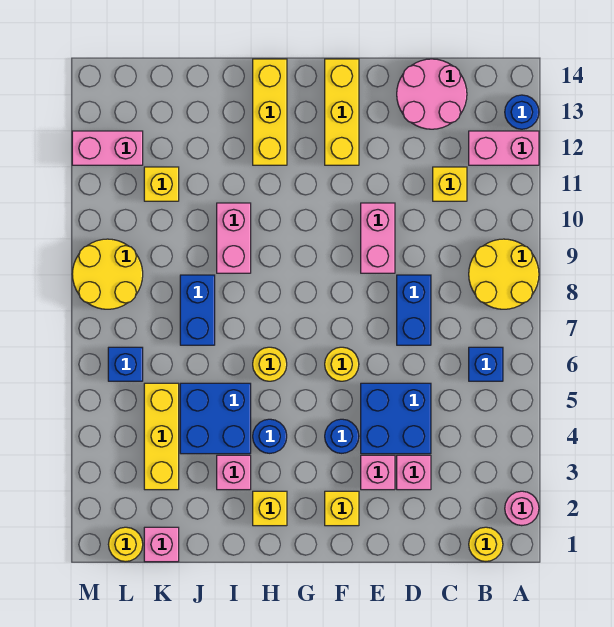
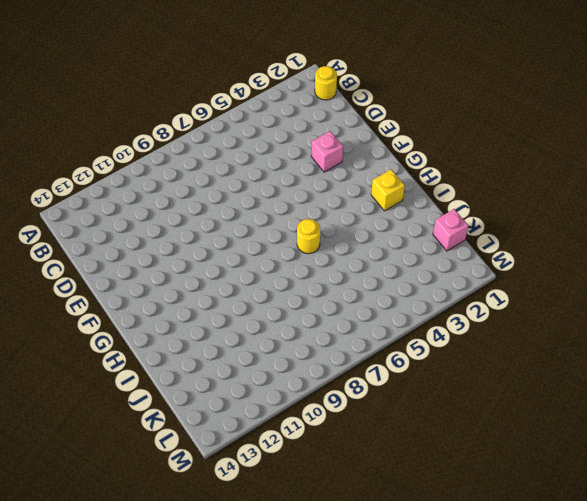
none -> pink 1x1 round brick [505,491,539,526]
none -> yellow 2x2 round brick [469,239,539,309]
none -> pink 1x2 brick [469,131,539,165]
none -> blue 1x1 round brick [505,95,539,129]

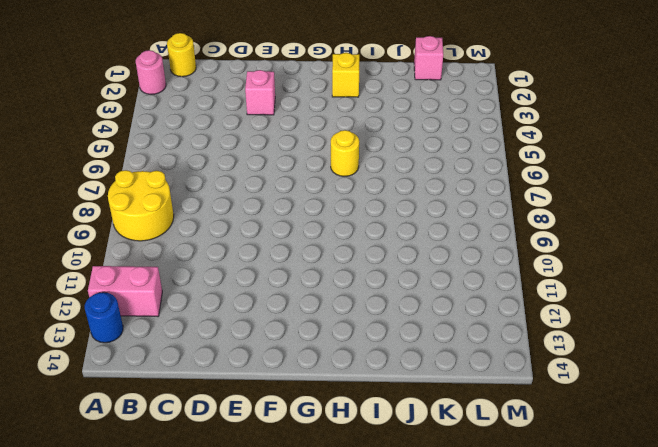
none -> blue 1x1 brick [469,347,503,381]
none -> yellow 1x1 brick [433,167,467,201]
none -> pink 2x2 round brick [397,59,467,129]
none -> pink 1x1 brick [397,455,431,490]

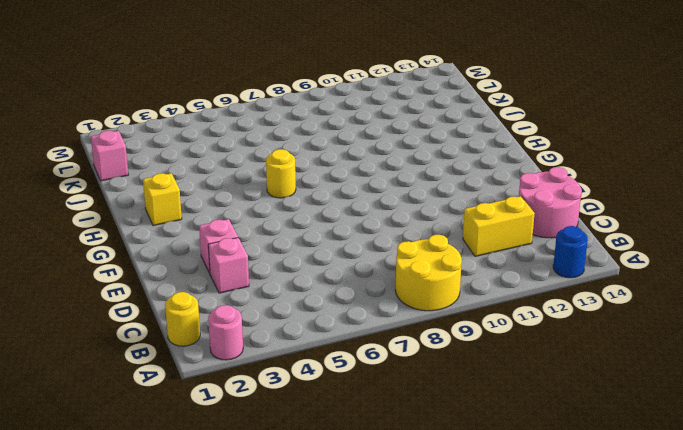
yellow 1x2 brick [463,196,535,256] -> yellow 1x1 brick [433,167,467,201]
none -> pink 1x2 brick [469,131,539,165]
none -> blue 1x1 brick [469,347,503,381]
none -> blue 2x2 brick [361,383,431,454]
none -> blue 1x2 brick [397,275,431,345]

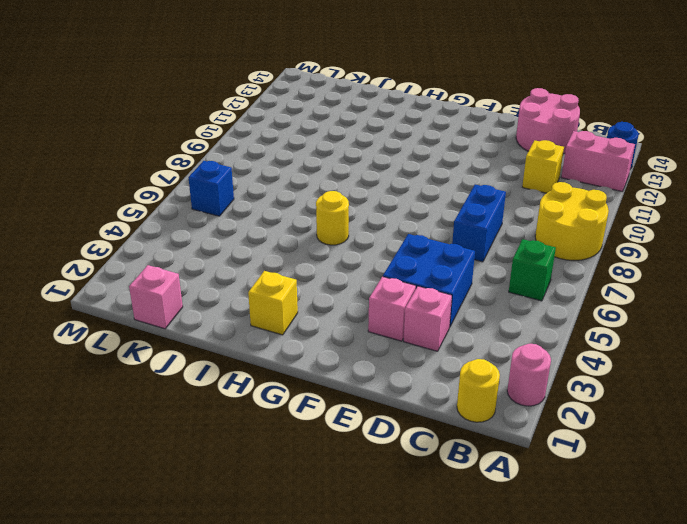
green 1x1 brick [509,239,556,301] -> blue 1x1 brick [469,347,503,381]
none -> pink 1x2 brick [361,203,395,273]
none -> yellow 1x1 brick [325,491,359,526]
none -> blue 1x1 round brick [325,419,359,453]
none -> yellow 1x1 round brick [325,347,359,381]

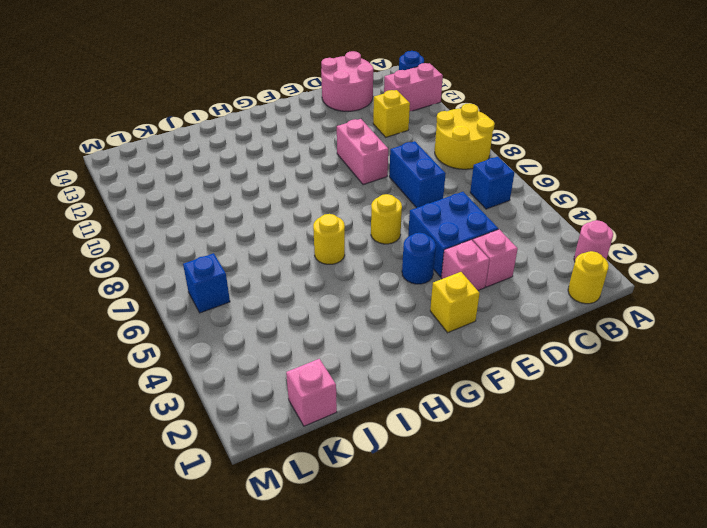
none -> yellow 1x3 brick [325,59,359,165]
none -> yellow 1x1 brick [253,491,287,526]
none -> blue 1x1 round brick [253,419,287,453]
none -> yellow 1x3 brick [253,59,287,165]

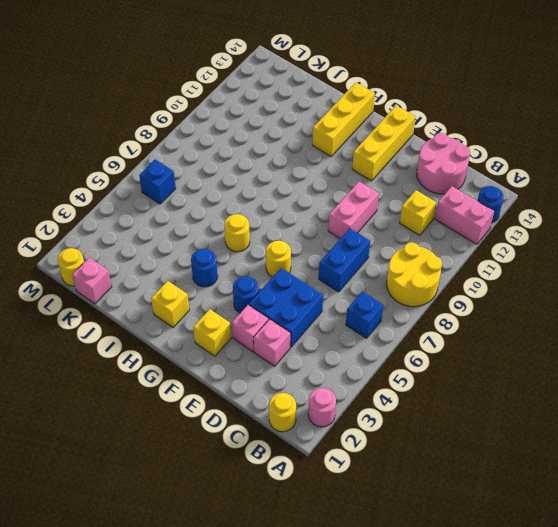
none -> pink 1x1 brick [217,455,251,490]
none -> blue 2x2 brick [180,383,251,454]
none -> pink 1x2 brick [217,203,251,273]
none -> blue 1x2 brick [180,275,215,345]

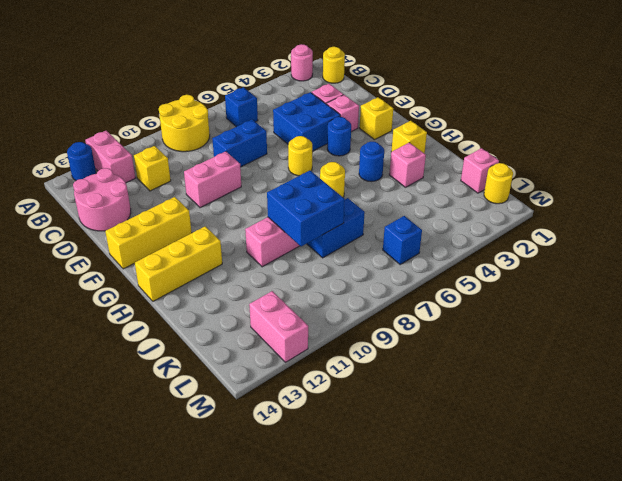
blue 2x2 brick [267,171,345,246] -> blue 2x2 brick moved to [180,383,251,454]
none -> yellow 1x3 brick [144,383,179,490]
none -> yellow 1x1 brick [144,167,179,201]
none -> yellow 2x2 round brick [72,239,143,309]

